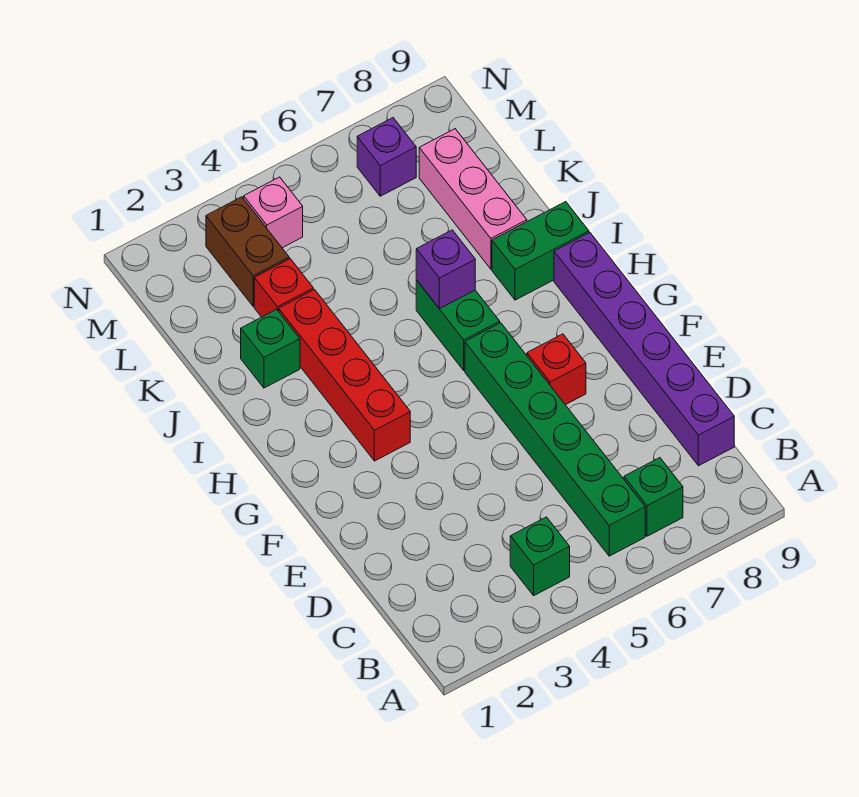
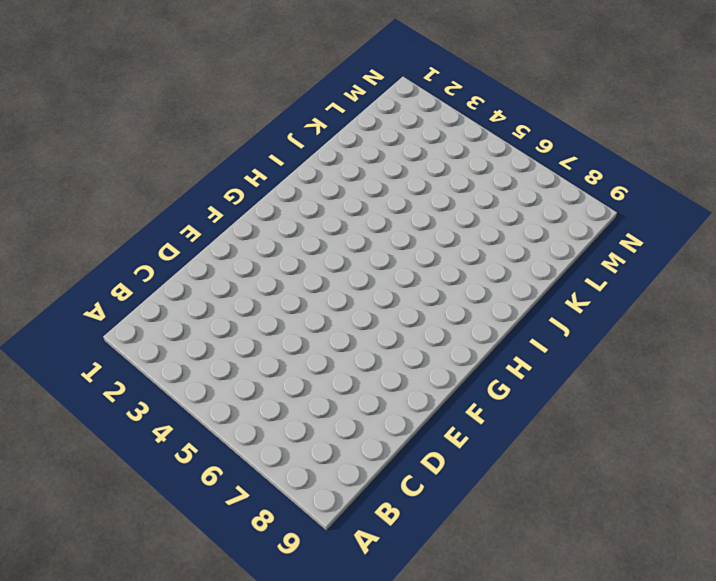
none -> green 1x1 brick [510,517,570,595]
none -> green 1x6 brick [465,323,645,556]
none -> green 1x1 brick [624,458,683,536]

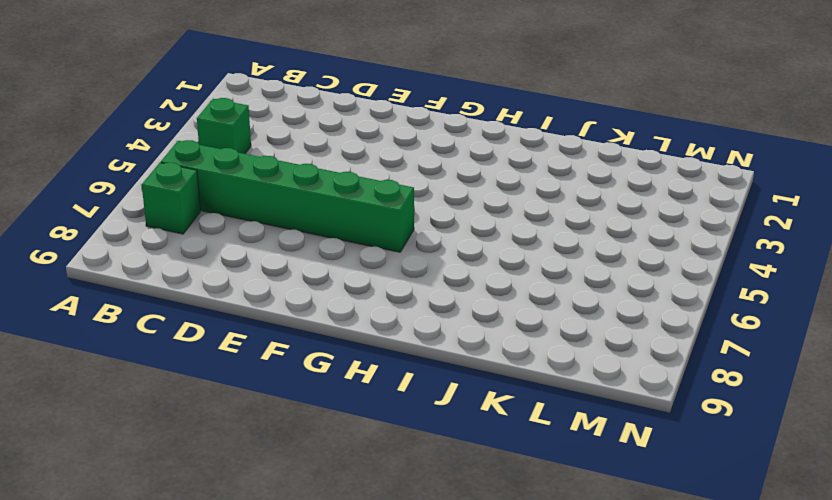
none -> purple 1x6 brick [554,233,734,466]
none -> red 1x1 brick [527,334,586,405]
none -> red 1x4 brick [279,290,410,461]

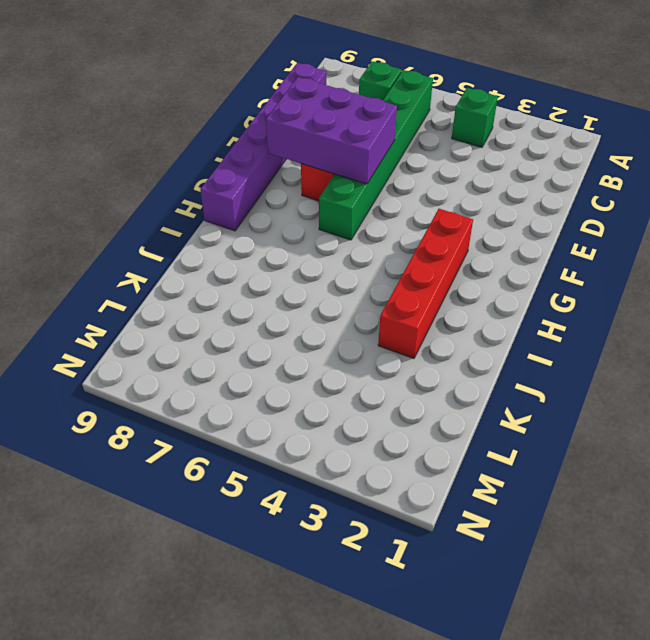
purple 2x3 brick [266,77,397,184] -> none
none -> green 1x2 brick [416,280,500,370]
none -> green 1x2 brick [492,202,589,300]
none -> green 1x1 brick [241,309,300,388]

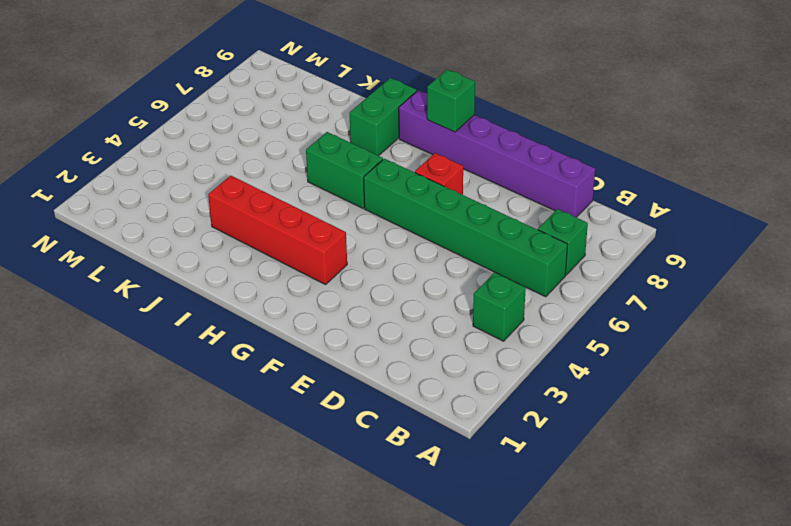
green 1x1 brick [427,69,475,132] -> green 1x1 brick moved to [241,309,300,388]
none -> pink 1x3 brick [419,129,527,269]
none -> red 1x1 brick [254,259,313,317]
none -> brown 1x2 brick [206,197,289,306]

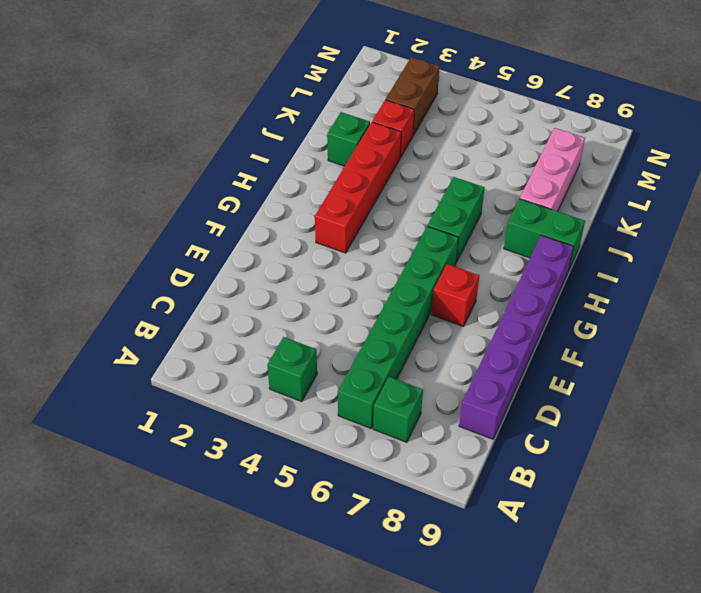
none -> pink 1x1 brick [244,177,303,248]
none -> purple 1x1 brick [357,118,416,196]
none -> purple 1x1 brick [416,230,475,309]

